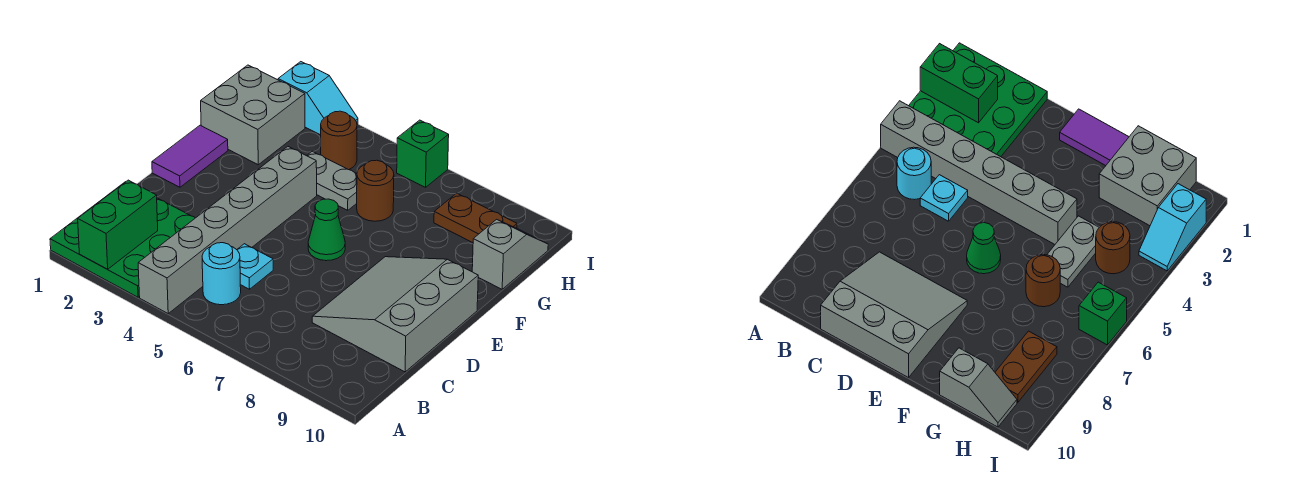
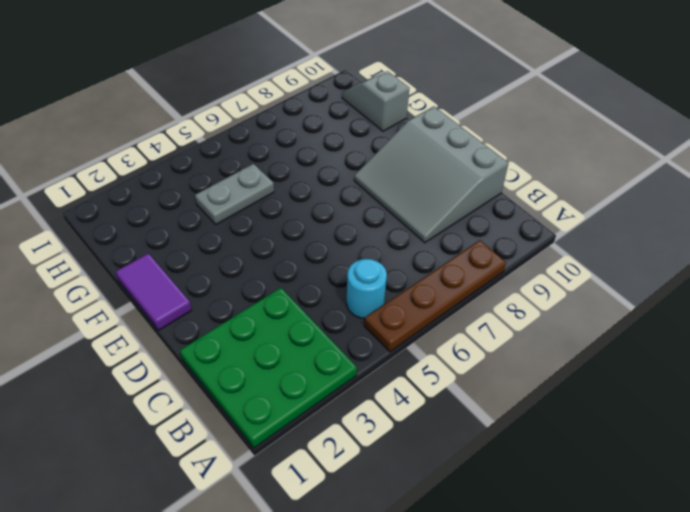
brown 1x4 plate [364,240,506,352] -> none
none -> grey 1x6 brick [138,147,317,313]
none -> cyan 1x1 plate [237,244,273,289]
none -> green 1x1 cone [308,199,345,261]

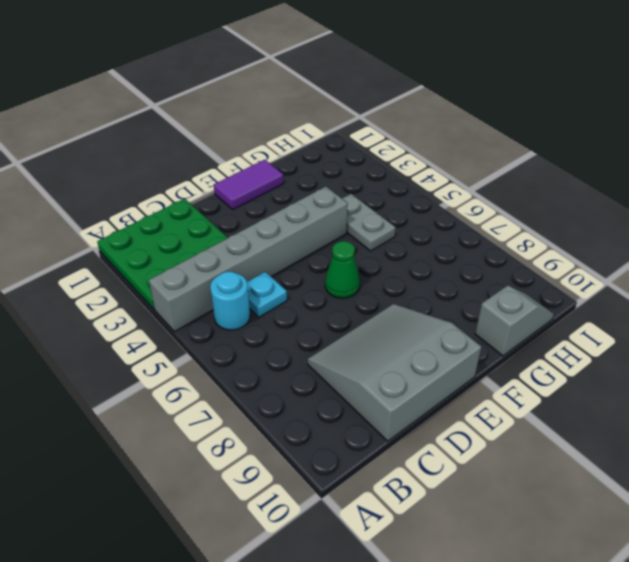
none -> grey 2x2 brick [201,65,305,165]
none -> brown 1x1 round brick [357,160,394,221]
none -> brown 1x1 round brick [321,111,357,170]

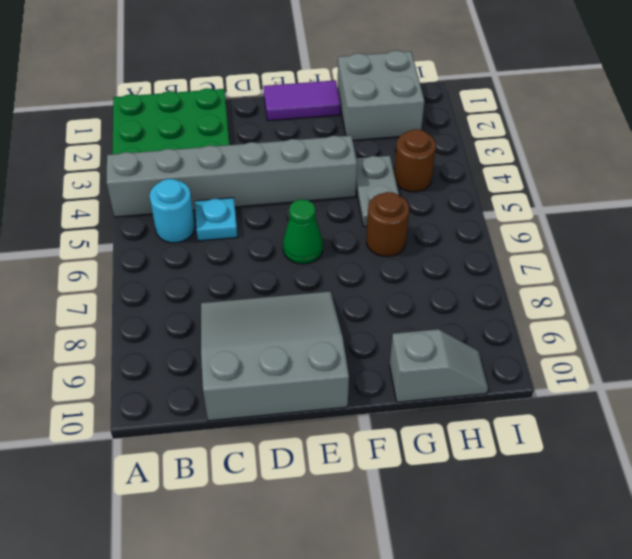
none -> brown 1x2 plate [434,193,517,243]
none -> cyan 1x2 slope [278,62,358,135]
none -> green 1x1 brick [397,120,449,187]

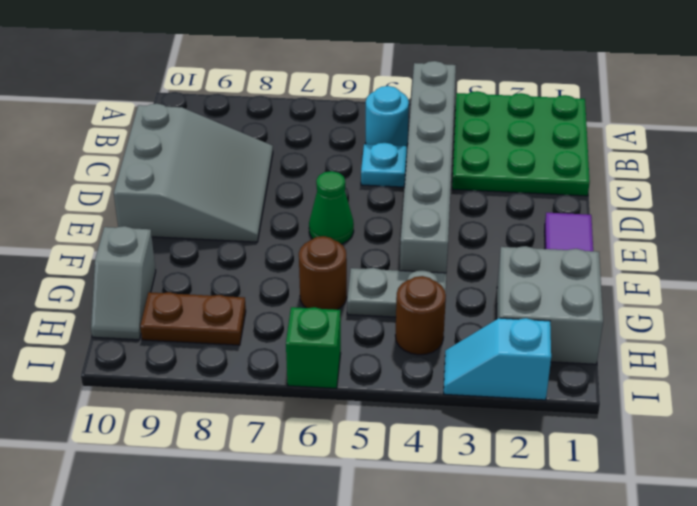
none -> green 1x2 brick [78,180,158,269]

